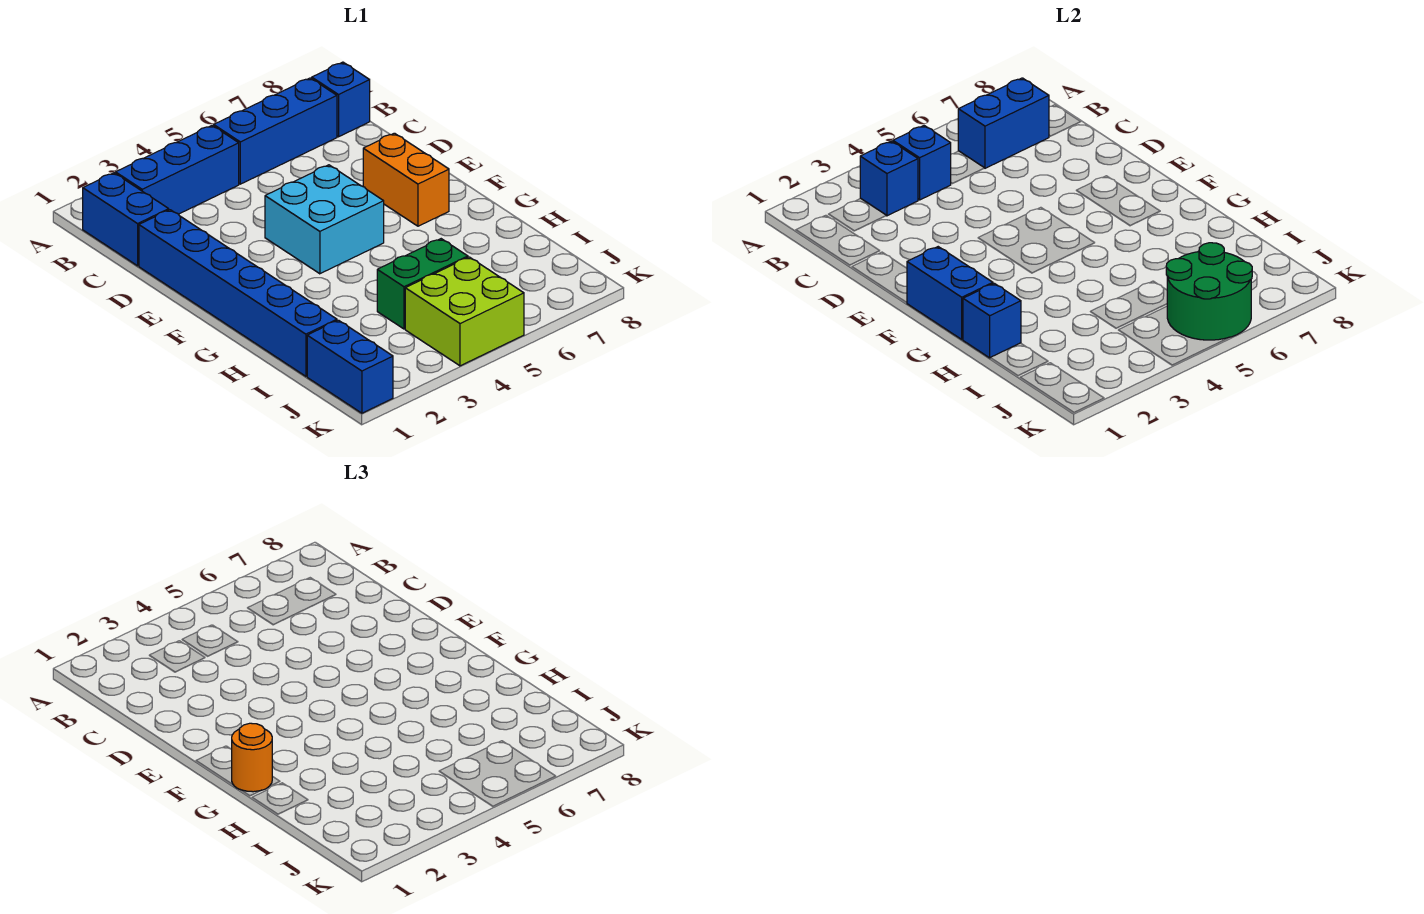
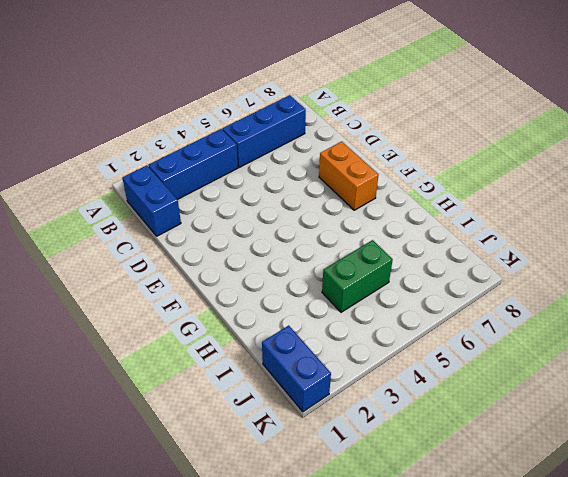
none -> blue 1x1 brick [312,62,370,137]
none -> blue 1x6 brick [139,210,337,376]
none -> cyan 2x2 brick [265,165,384,274]

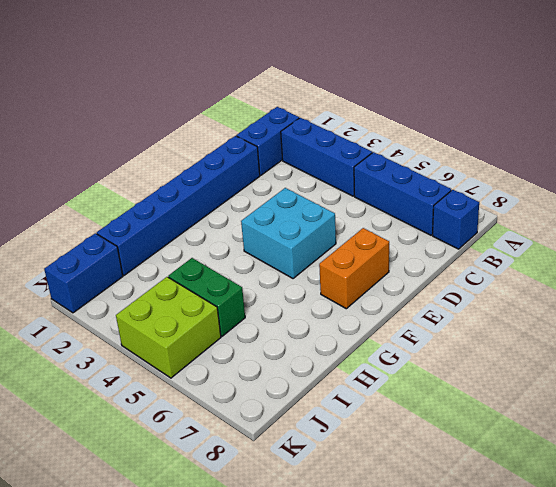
none -> blue 1x1 brick [860,141,918,216]
none -> blue 1x1 brick [893,126,951,200]
none -> blue 1x2 brick [958,78,1049,168]

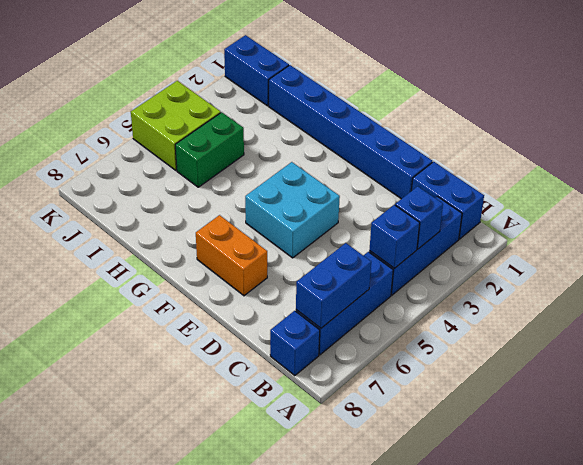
none -> blue 1x2 brick [907,247,993,339]
none -> blue 1x1 brick [963,283,1021,358]
none -> green 2x2 round brick [1166,243,1252,340]

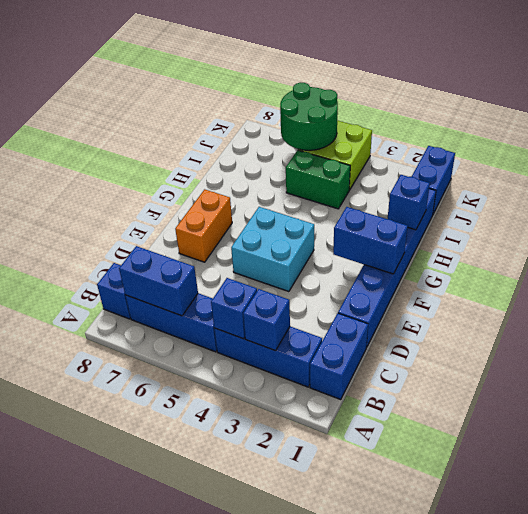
blue 1x2 brick [333,207,408,274] -> blue 1x2 brick turned to [907,247,993,339]
none -> orange 1x1 round brick [232,723,272,792]

